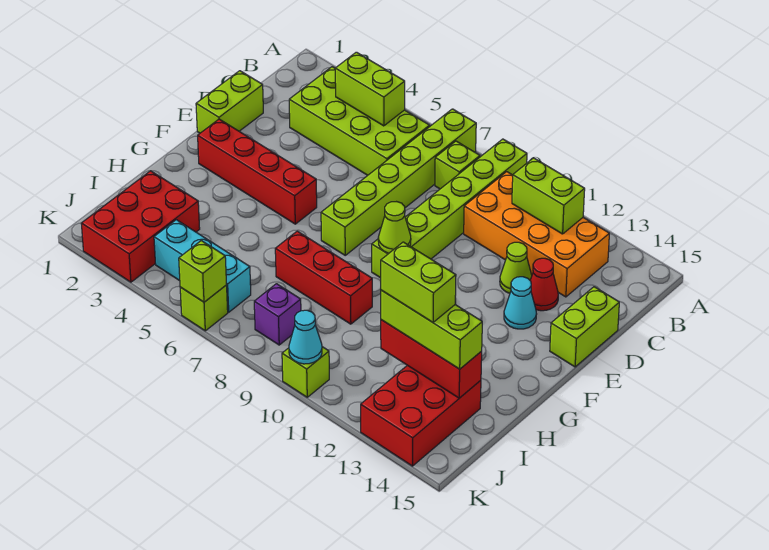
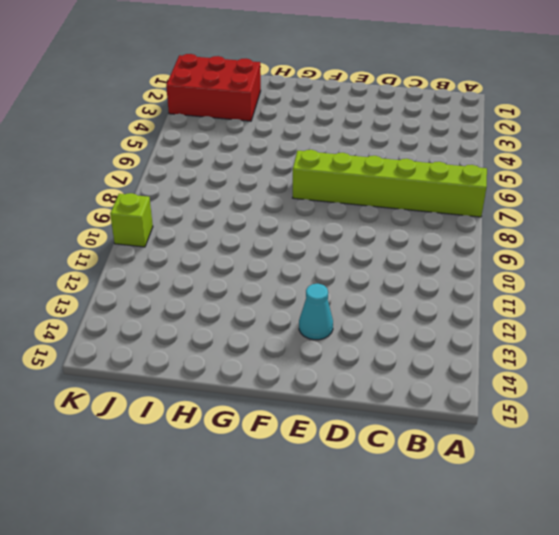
none -> lime 1x6 brick [372,139,527,278]
none -> lime 2x4 brick [289,67,430,175]
none -> lime 1x1 brick [435,141,480,189]

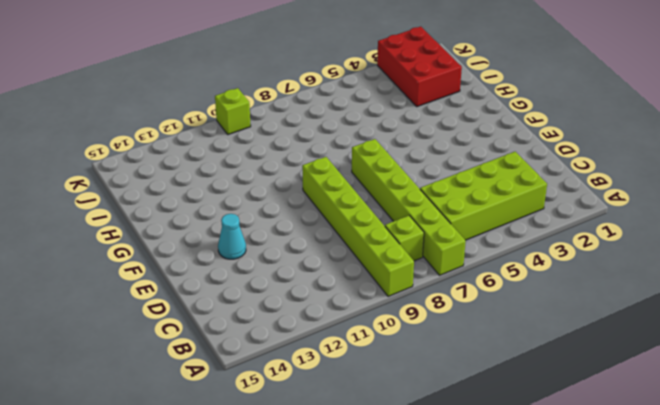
none -> orange 2x4 brick [464,172,609,297]
none -> lime 1x2 brick [196,71,263,133]
none -> lime 1x1 cone [500,242,532,293]

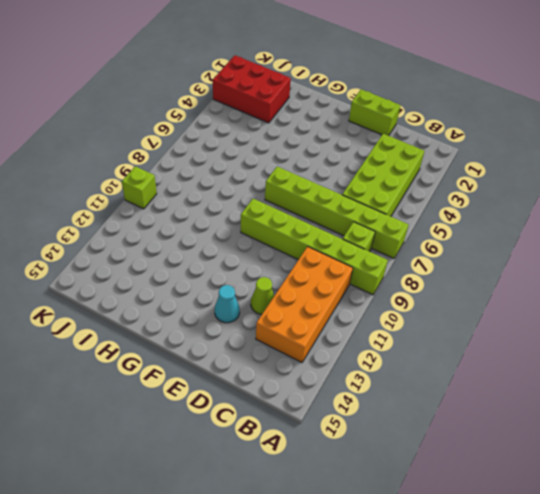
none -> red 1x1 cone [530,258,558,311]
none -> lime 1x2 brick [550,287,619,367]
none -> red 1x4 brick [198,119,317,224]

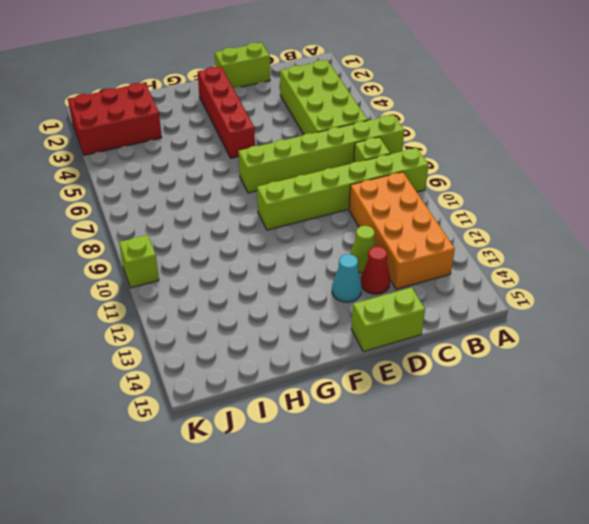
none -> red 1x3 brick [275,231,372,324]
none -> red 2x3 brick [361,365,481,466]
none -> cyan 1x3 brick [154,220,251,312]

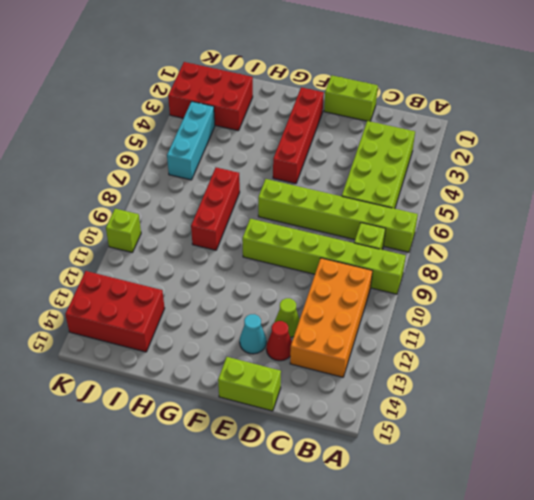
none -> purple 1x1 brick [254,284,301,345]
none -> lime 1x1 brick [180,285,228,331]
none -> lime 1x2 brick [335,52,405,126]

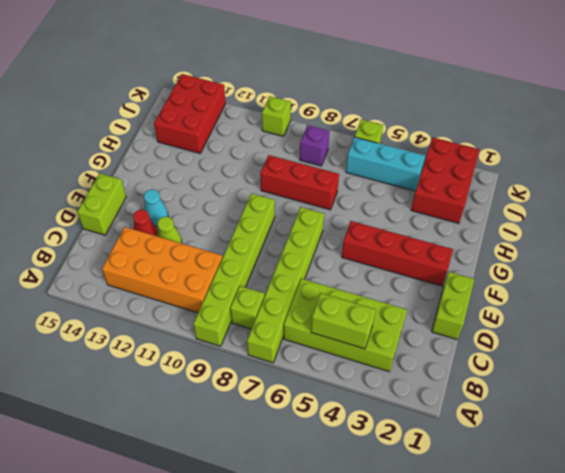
none -> lime 1x2 brick [512,158,585,234]
none -> lime 1x1 cone [378,202,411,253]
none -> red 1x3 brick [381,320,482,398]

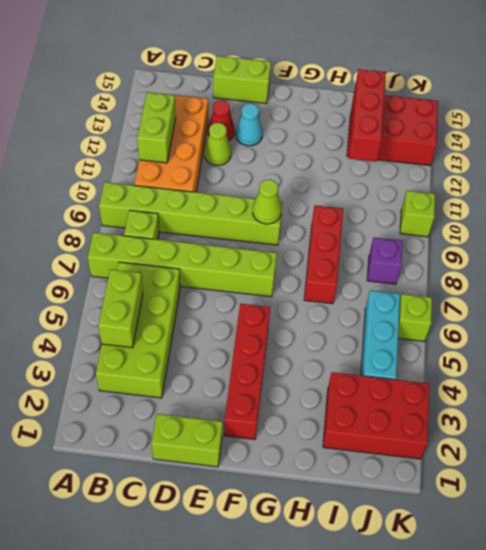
none -> lime 1x1 brick [179,241,227,302]
none -> cyan 1x1 cone [289,310,322,364]
none -> lime 1x3 brick [381,290,482,369]

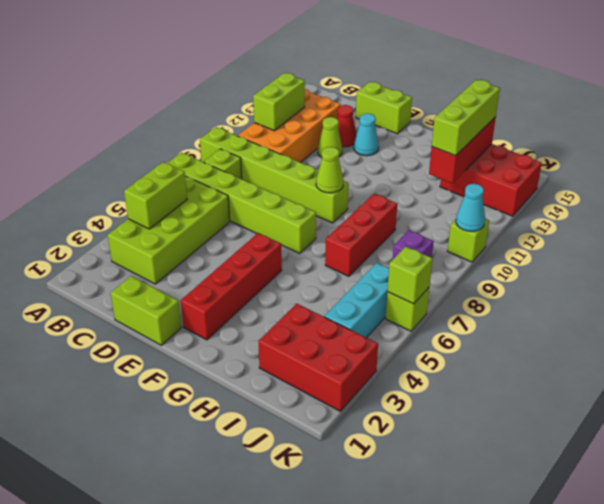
none -> lime 1x2 brick [381,242,456,322]

